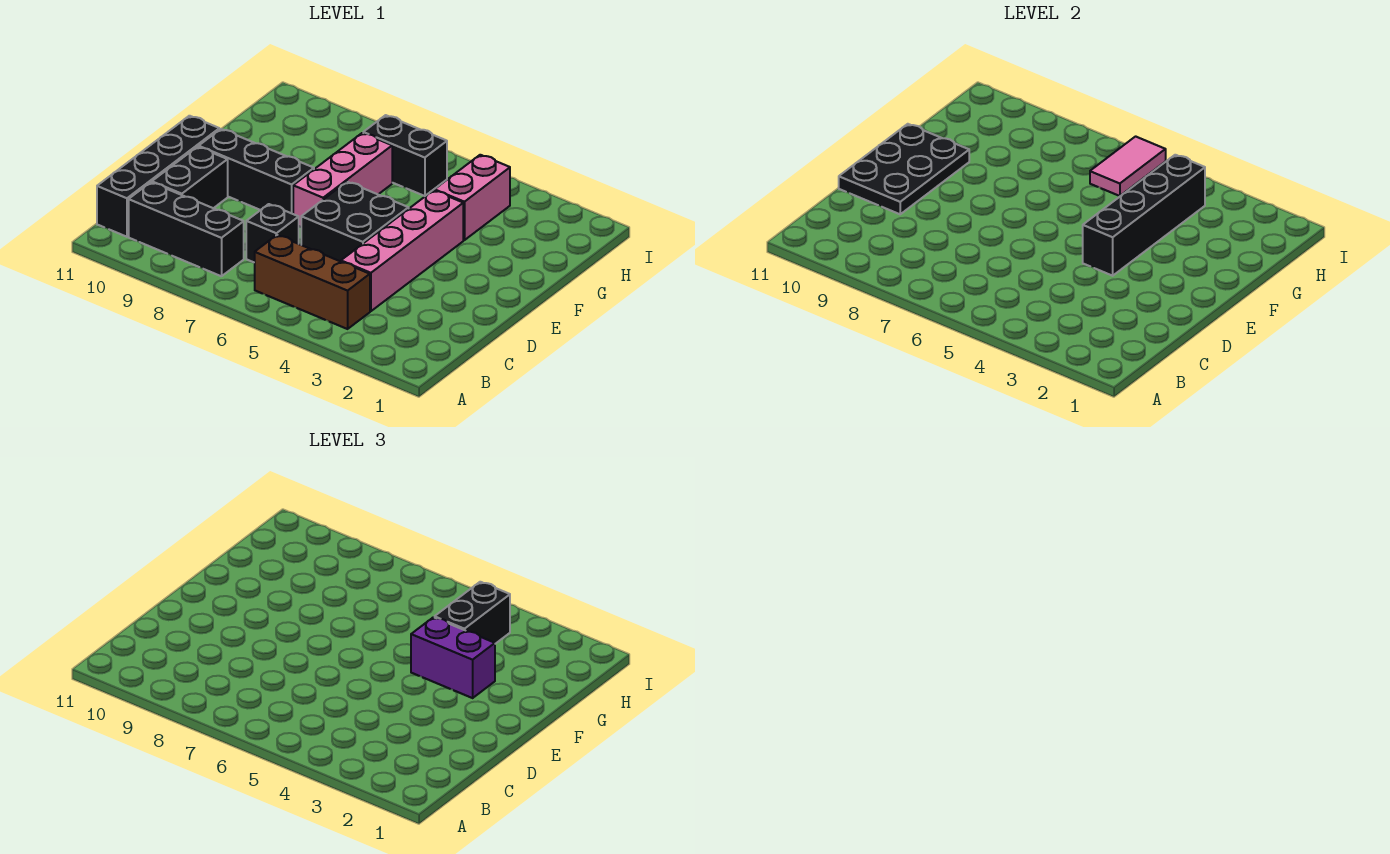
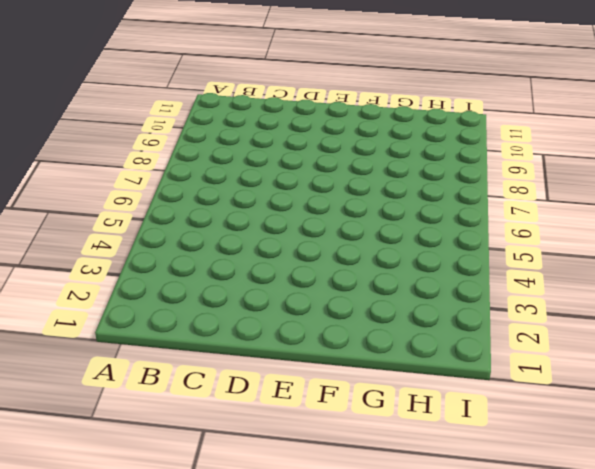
none -> brown 1x3 brick [255,235,370,329]
none -> black 1x3 brick [129,182,244,276]
none -> black 1x4 brick [97,116,219,237]

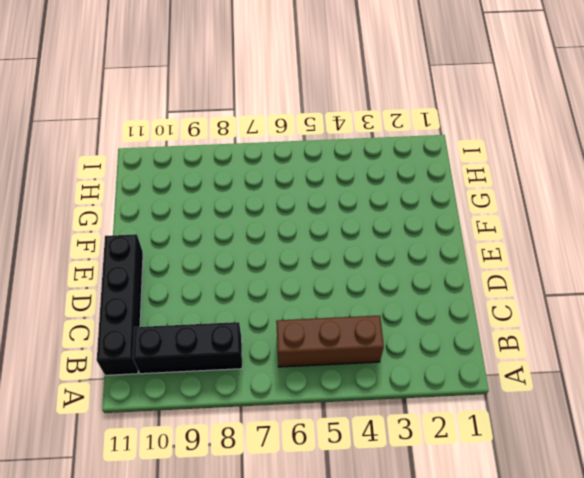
none -> pink 1x4 brick [341,190,463,311]
none -> black 1x1 brick [246,204,299,263]
none -> black 1x2 brick [152,147,228,208]

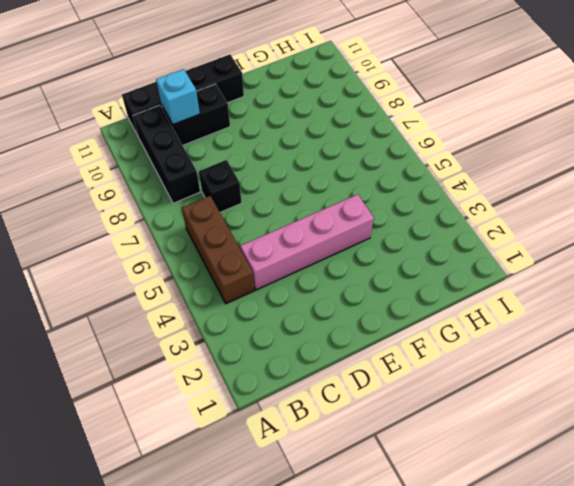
cyan 1x1 brick [156,69,200,125] -> none
none -> black 2x2 brick [301,182,409,262]
none -> pink 1x3 brick [293,133,392,227]
none -> black 1x3 brick [199,129,314,214]

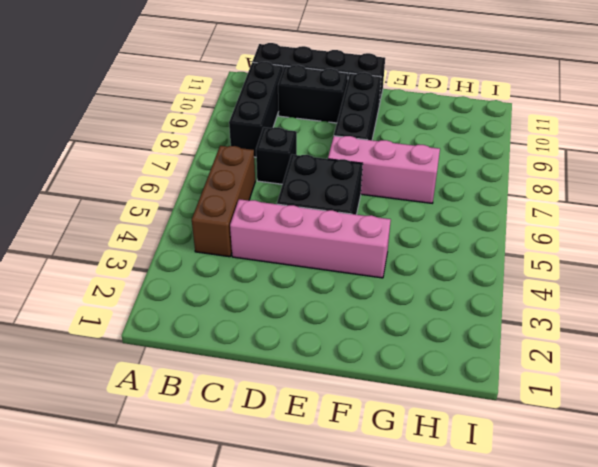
none -> pink 1x2 brick [435,155,510,240]
none -> black 1x2 brick [363,115,447,196]
none -> black 2x3 plate [839,124,969,214]

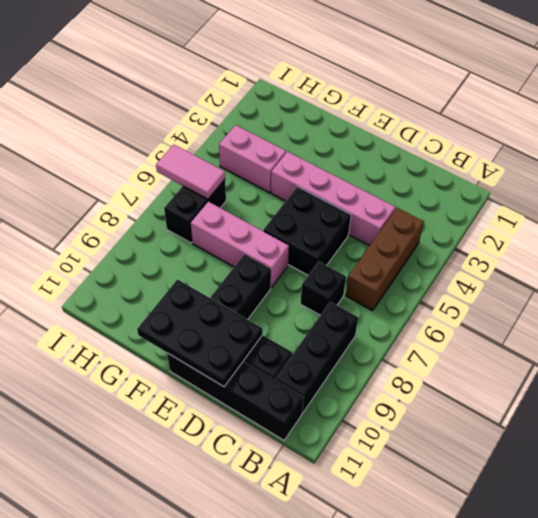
none -> black 1x4 brick [1083,155,1205,276]
none -> purple 1x2 brick [411,617,495,698]
none -> black 1x2 brick [435,582,510,644]

